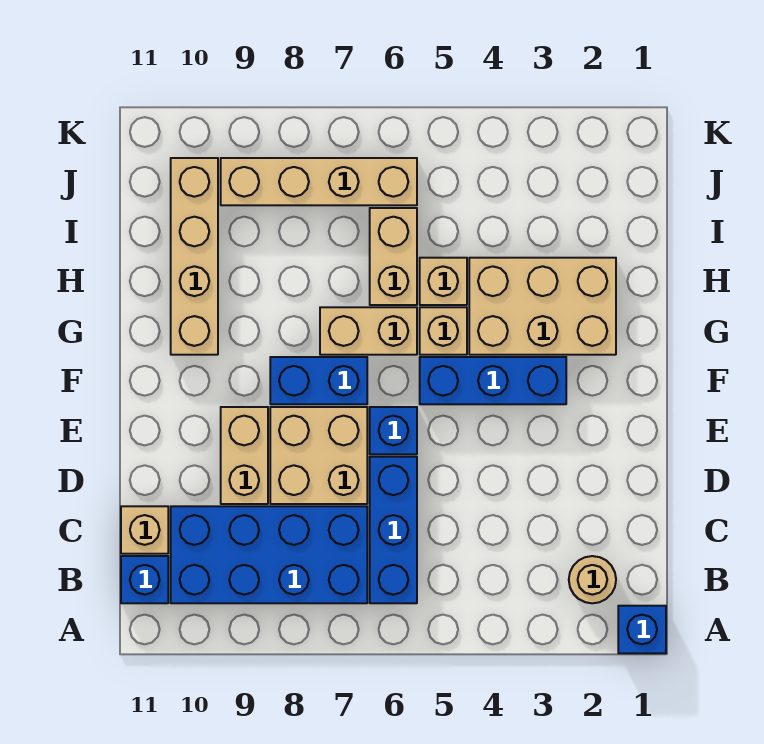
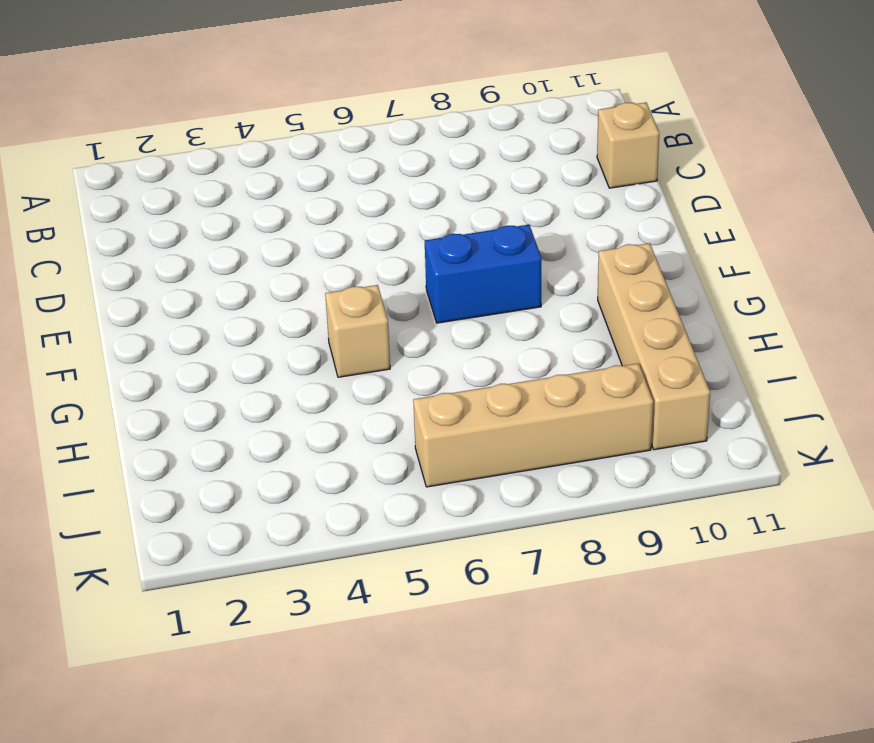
none -> blue 1x1 brick [618,606,666,653]
none -> tan 1x1 round brick [569,556,616,603]
none -> blue 1x3 brick [370,457,417,603]

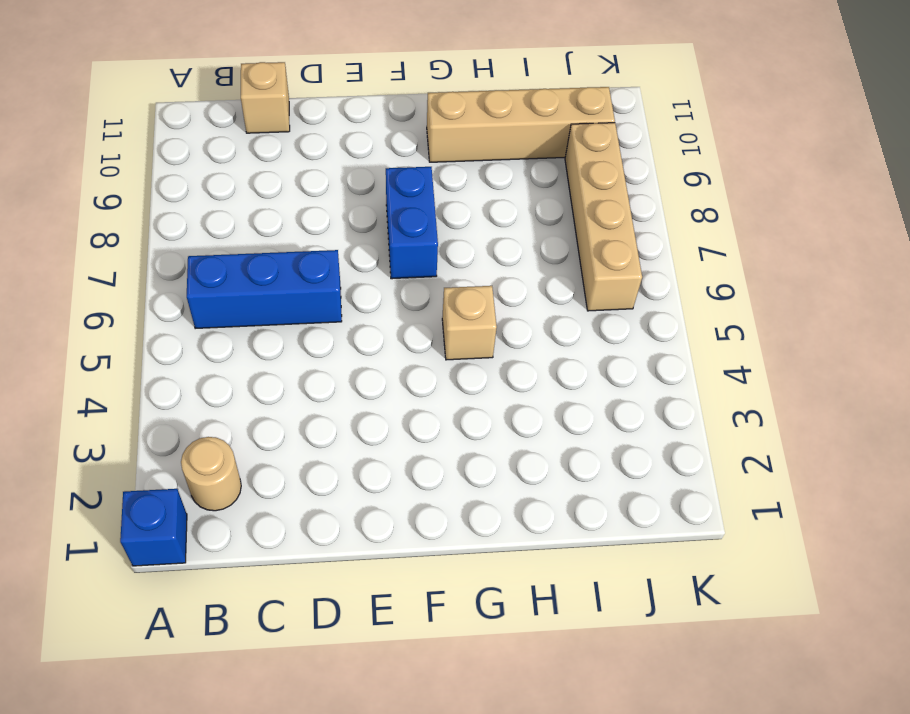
none -> blue 2x4 brick [171,506,367,603]
none -> blue 1x1 brick [121,556,168,603]
none -> tan 2x2 brick [270,407,367,504]

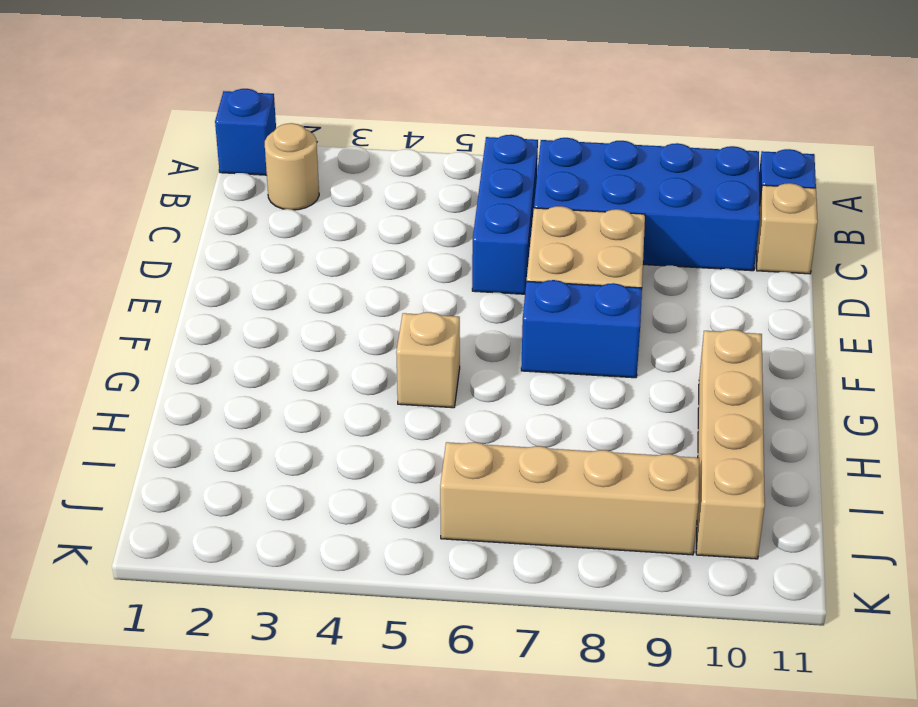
none -> tan 1x2 brick [221,407,268,504]
none -> blue 1x1 brick [370,407,417,454]
none -> blue 1x3 brick [420,357,566,404]

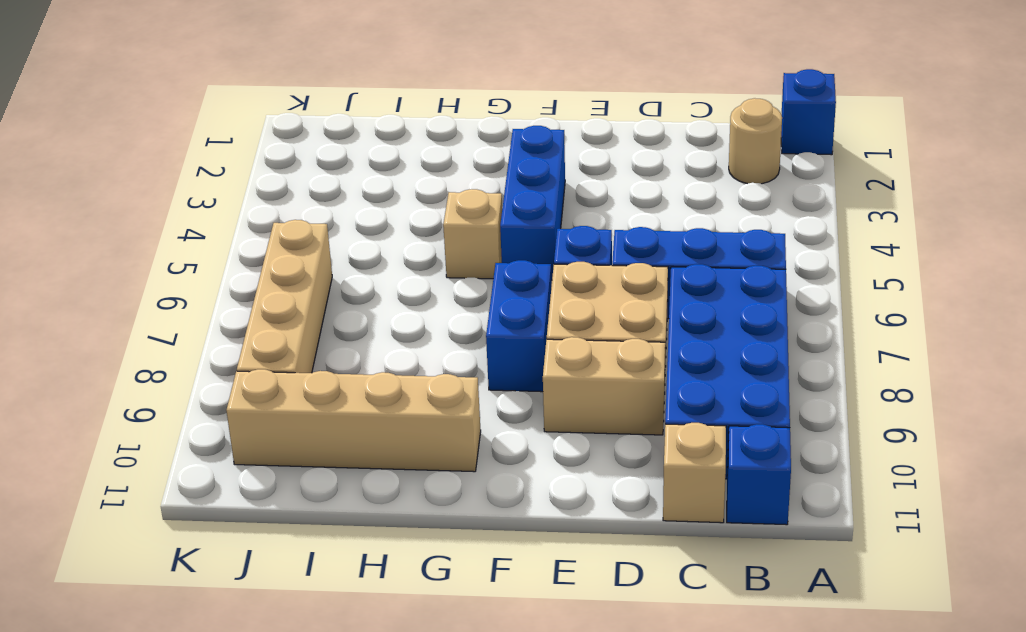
none -> tan 2x3 brick [469,258,616,355]
none -> tan 1x2 brick [320,307,417,355]
none -> tan 1x1 brick [420,258,467,305]

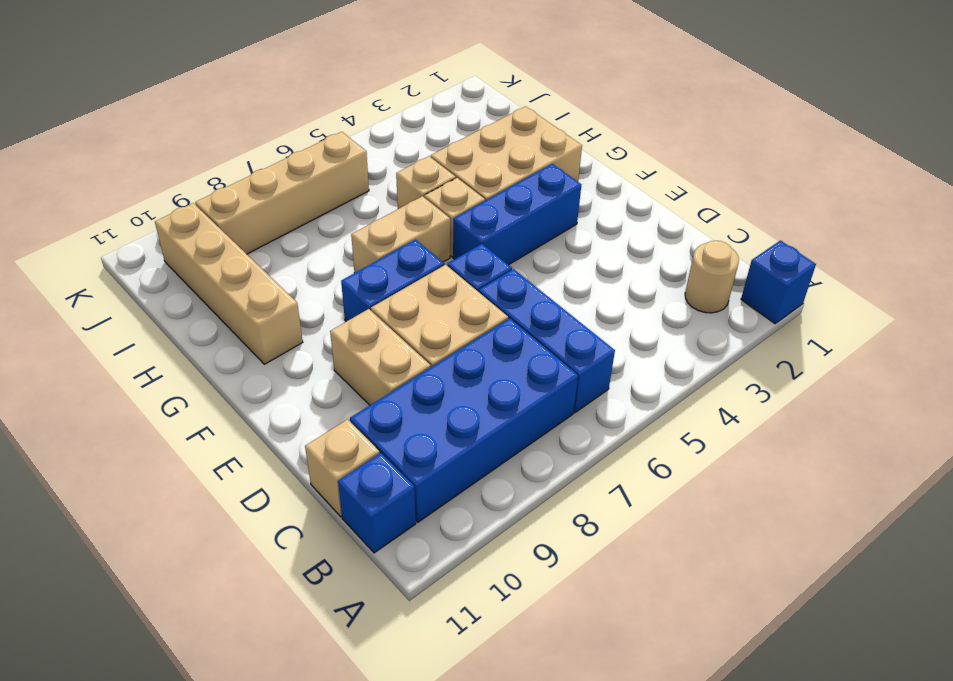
none -> tan 1x2 brick [370,208,417,305]

